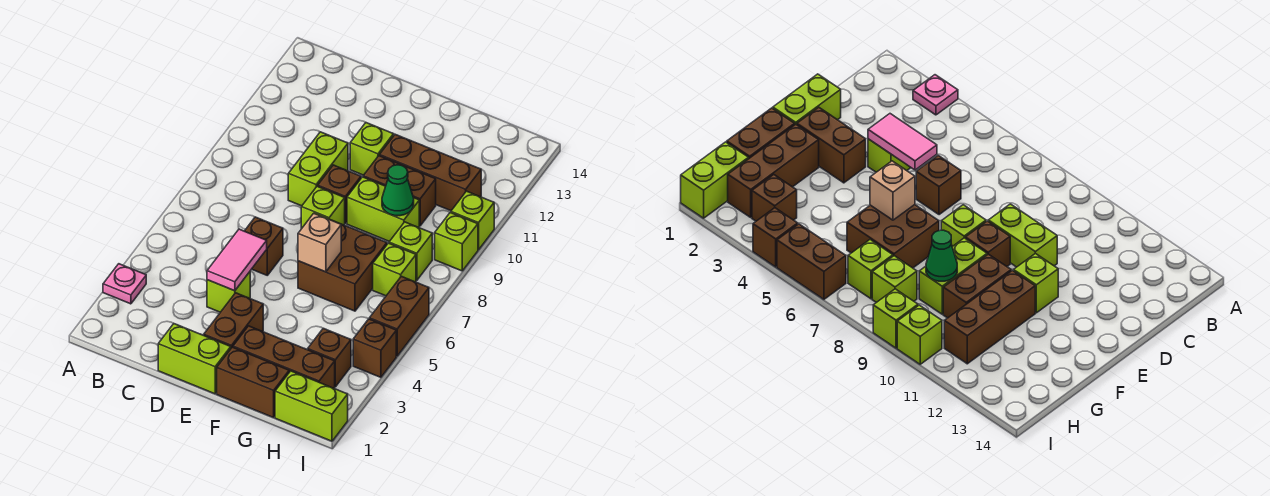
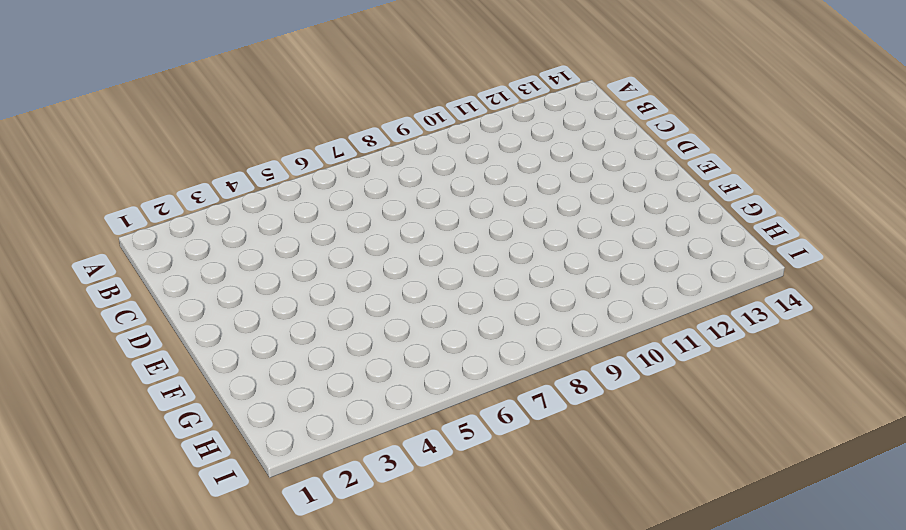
none -> pink 1x1 plate [103,264,146,304]
none -> lime 1x2 brick [158,324,231,394]
none -> lime 1x1 brick [207,272,250,312]

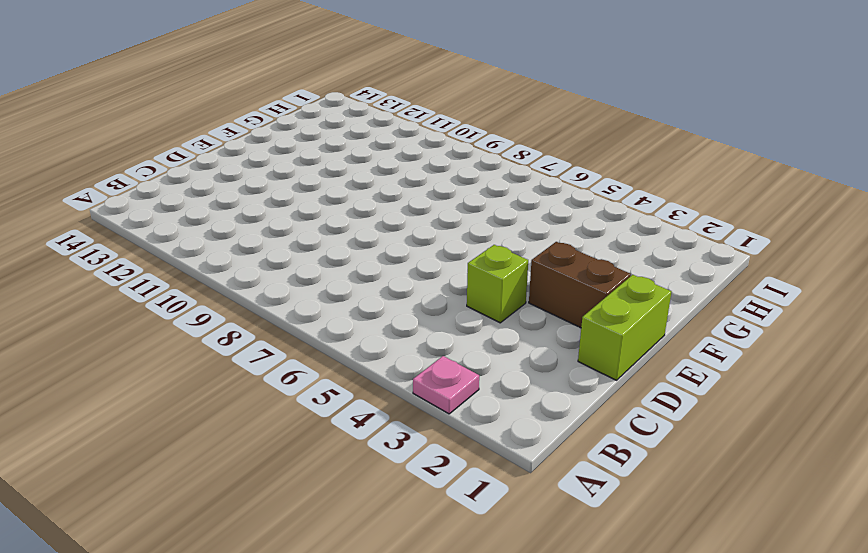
none -> brown 1x1 brick [245,217,283,275]
none -> lime 1x2 brick [288,132,348,206]
none -> lime 1x1 brick [301,186,345,229]

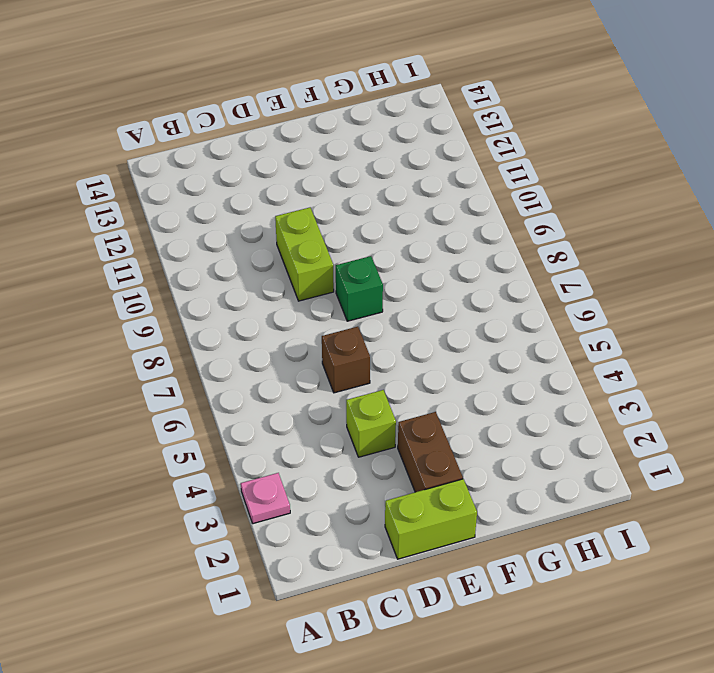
green 1x1 brick [336,256,383,321] -> lime 1x1 brick [301,186,345,229]
none -> brown 1x1 brick [318,165,361,224]
none -> lime 1x1 brick [350,123,394,175]
none -> brown 1x2 brick [217,347,289,418]

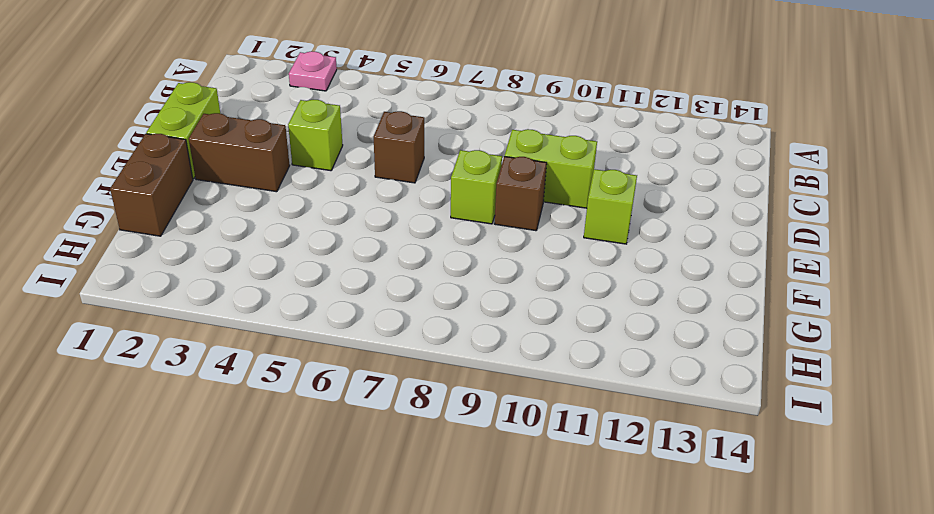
none -> brown 1x3 brick [233,326,335,388]
none -> brown 2x2 brick [298,220,387,311]
none -> lime 1x2 brick [347,177,419,241]

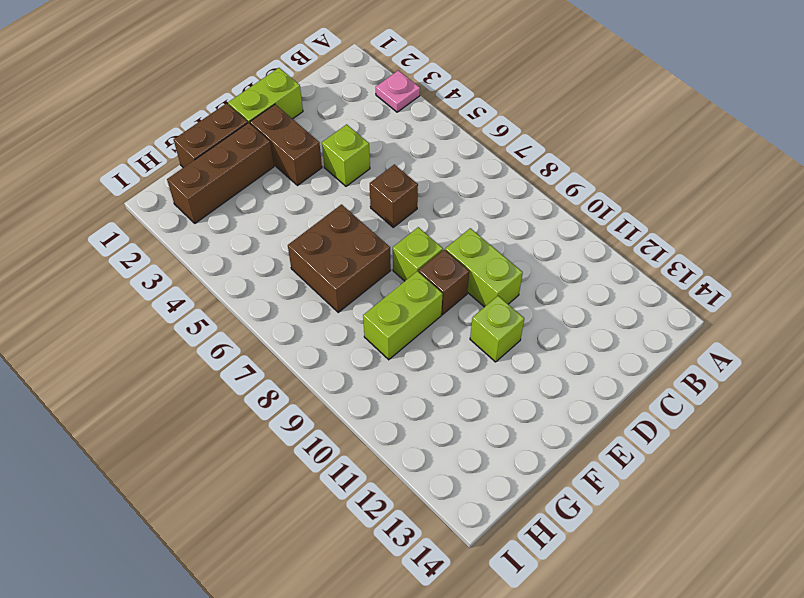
none -> brown 1x2 brick [363,156,436,226]
none -> brown 1x3 brick [379,134,481,211]
none -> lime 1x2 brick [275,371,348,441]

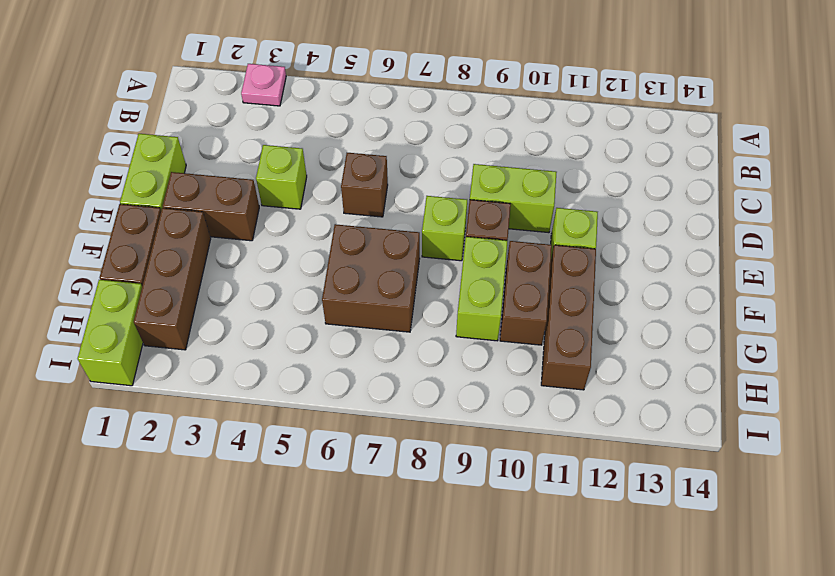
none -> brown 1x1 brick [308,328,351,387]
none -> lime 1x1 brick [373,243,416,296]
none -> lime 1x1 brick [389,222,432,280]

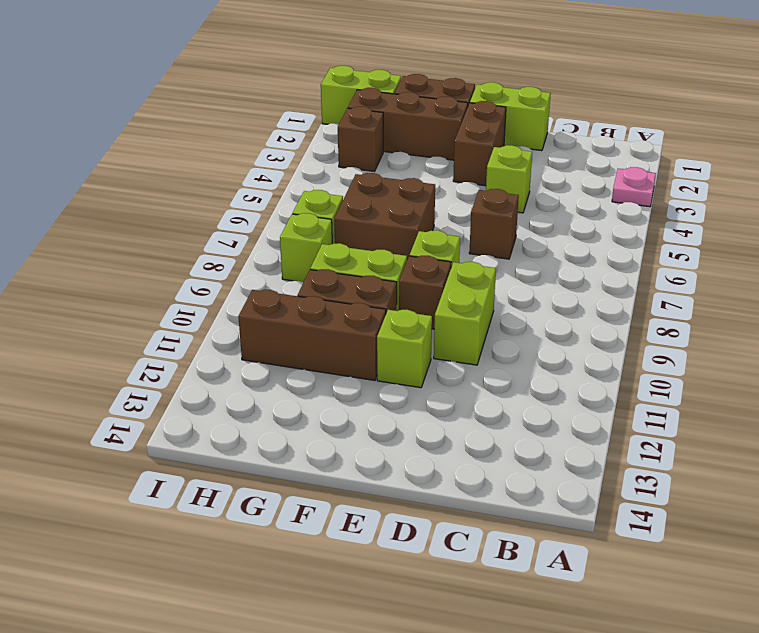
none -> brown 1x1 brick [353,319,396,377]
none -> brown 1x2 brick [369,276,429,356]
none -> lime 1x1 brick [435,213,478,271]

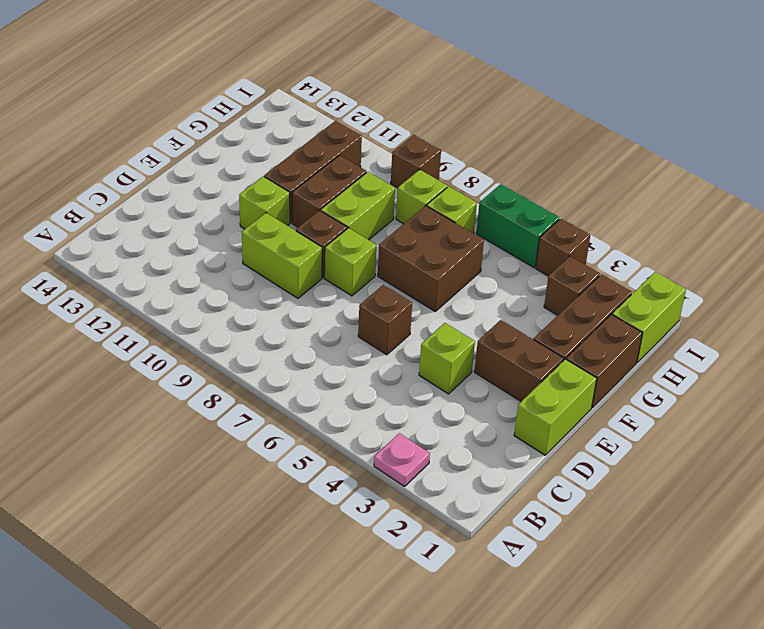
green 1x2 brick [476,184,559,268] -> brown 1x2 brick [369,276,429,356]
brown 1x1 brick [391,135,441,188] -> lime 1x1 brick [435,213,478,271]
none -> lime 1x1 brick [451,191,494,250]
none -> pink 1x2 tile [207,229,267,291]
none -> tan 1x1 brick [298,213,341,272]

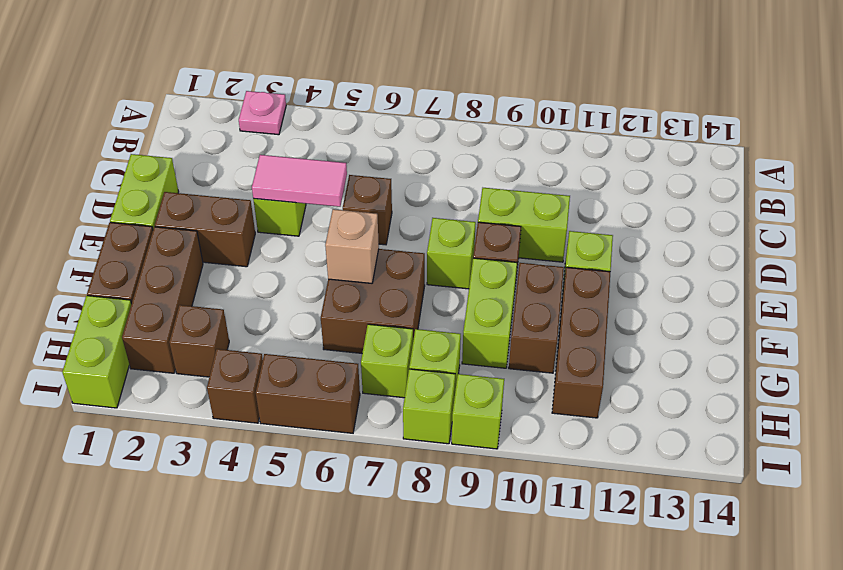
lime 1x1 brick [403,369,455,444] -> lime 1x1 brick moved to [451,191,494,250]
none -> green 1x1 cone [382,165,414,216]

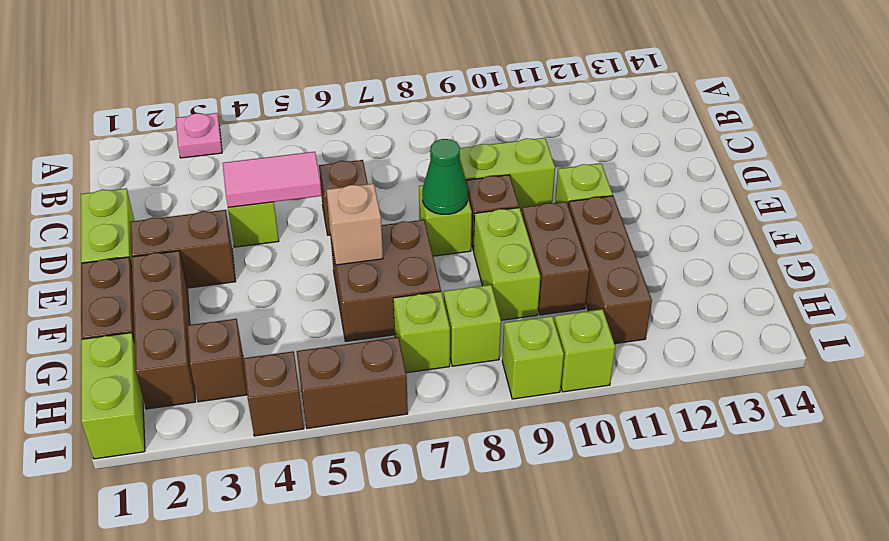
green 1x1 cone [422,139,468,214] -> green 1x1 cone moved to [382,165,414,216]

